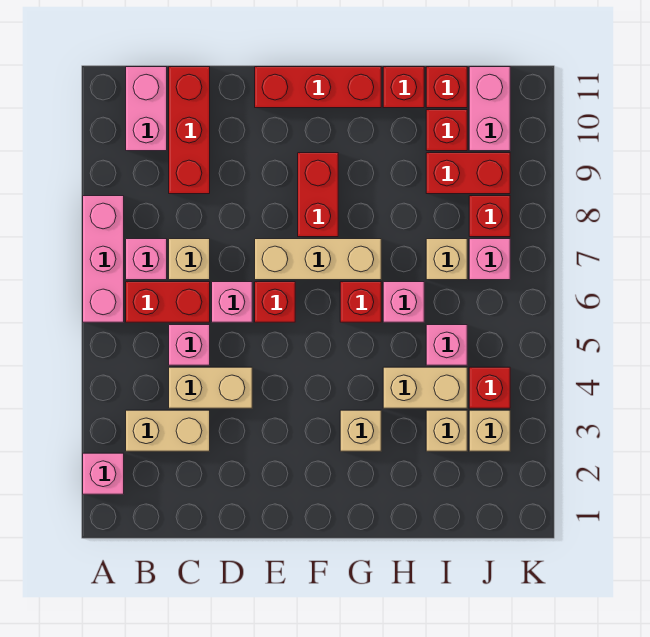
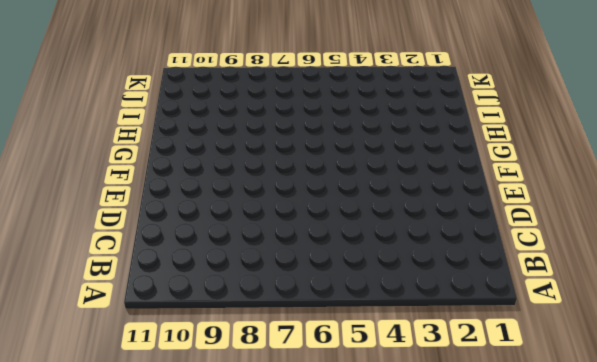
none -> pink 1x1 brick [83,453,124,494]
none -> pink 1x3 brick [83,196,124,322]
none -> tan 1x2 brick [126,410,210,451]
none -> red 1x2 brick [126,282,210,322]

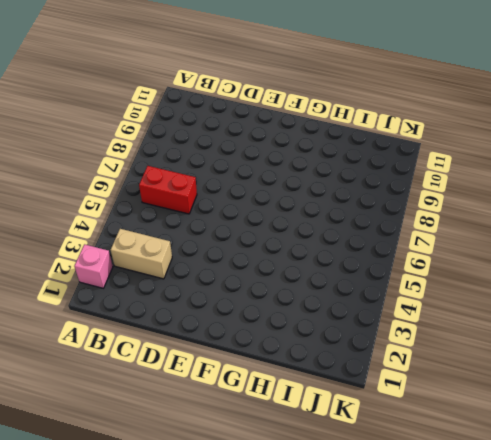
none -> pink 1x3 brick [83,196,124,322]
none -> pink 1x1 brick [126,239,167,280]
none -> pink 1x2 brick [126,67,167,151]
none -> tan 1x2 brick [169,367,252,408]

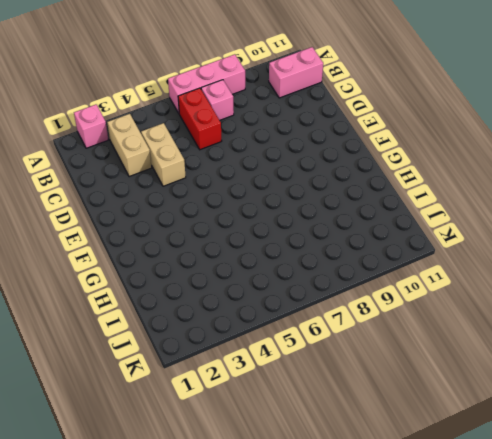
none -> pink 1x1 brick [169,325,210,365]
none -> tan 1x1 brick [169,239,210,280]
none -> red 1x3 brick [169,67,210,194]
none -> pink 1x1 brick [212,282,252,322]

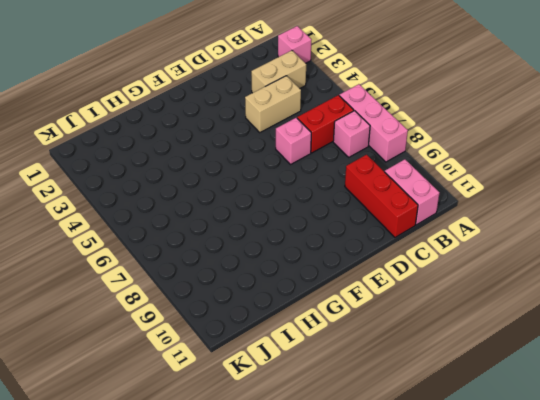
none -> pink 1x1 brick [169,325,210,365]
none -> tan 1x1 brick [169,239,210,280]
none -> red 1x1 brick [255,282,295,322]
none -> tan 1x3 brick [255,239,381,280]

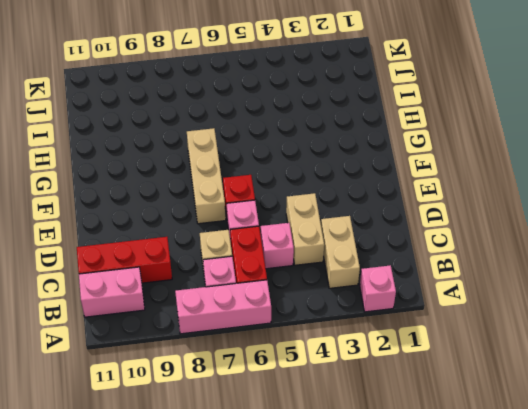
none -> red 1x3 brick [255,67,381,108]
none -> red 1x2 brick [298,153,338,237]
none -> tan 1x1 brick [340,410,381,451]
none -> red 1x1 brick [340,282,381,322]

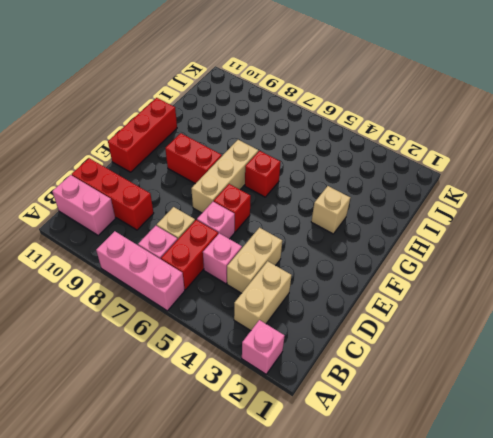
none -> tan 1x2 brick [383,367,467,408]
none -> pink 1x1 brick [383,282,424,322]
none -> red 1x1 brick [383,67,424,108]
none -> tan 1x1 brick [426,410,467,451]

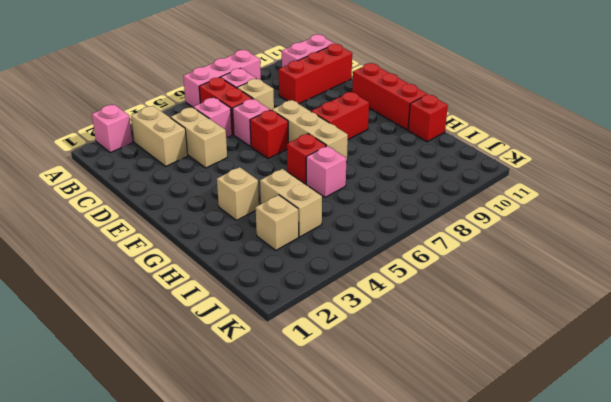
none -> pink 1x1 brick [426,325,467,365]
none -> tan 1x1 brick [426,239,467,280]
none -> red 1x2 brick [426,153,510,194]
none -> red 1x1 brick [426,110,467,151]

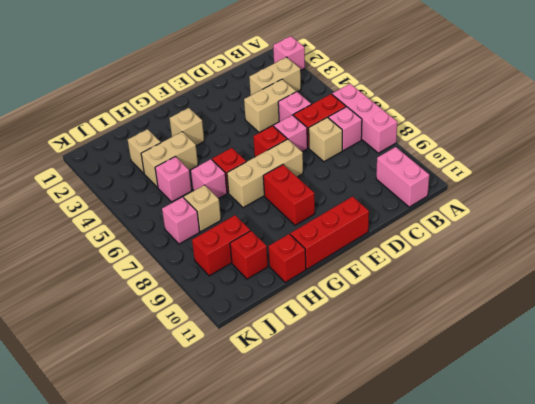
none -> red 1x3 brick [169,67,210,194]
none -> red 1x1 brick [426,67,467,108]
none -> tan 1x1 brick [469,410,510,451]
none -> red 1x1 brick [469,367,510,408]

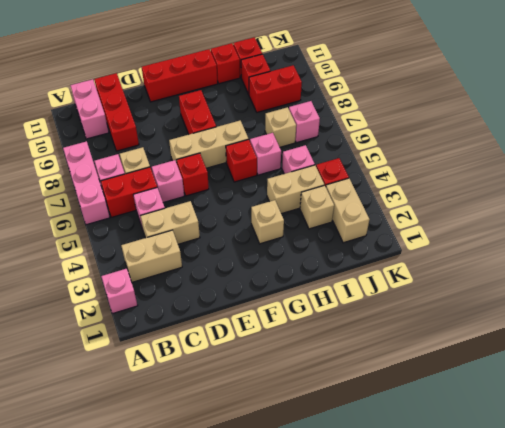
tan 1x2 brick [326,178,369,243] -> tan 1x1 brick [469,410,510,451]
none -> red 1x1 brick [469,196,510,237]
none -> pink 1x2 brick [469,67,510,151]

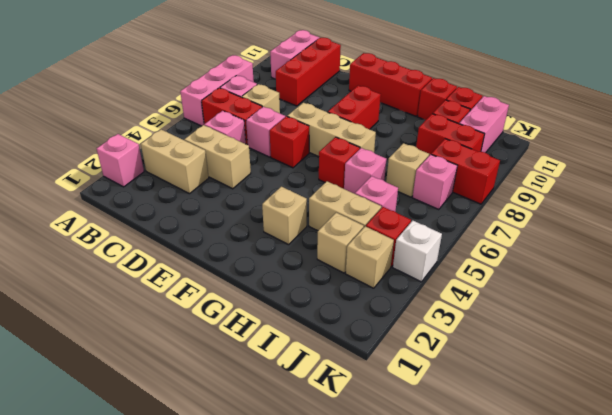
red 1x2 brick [431,139,500,204] -> red 1x1 brick [469,196,510,237]
white 1x1 brick [393,221,442,282] -> none

